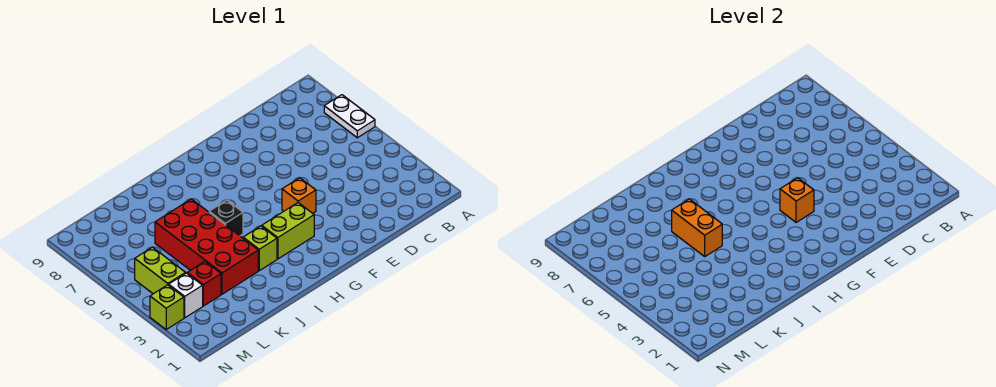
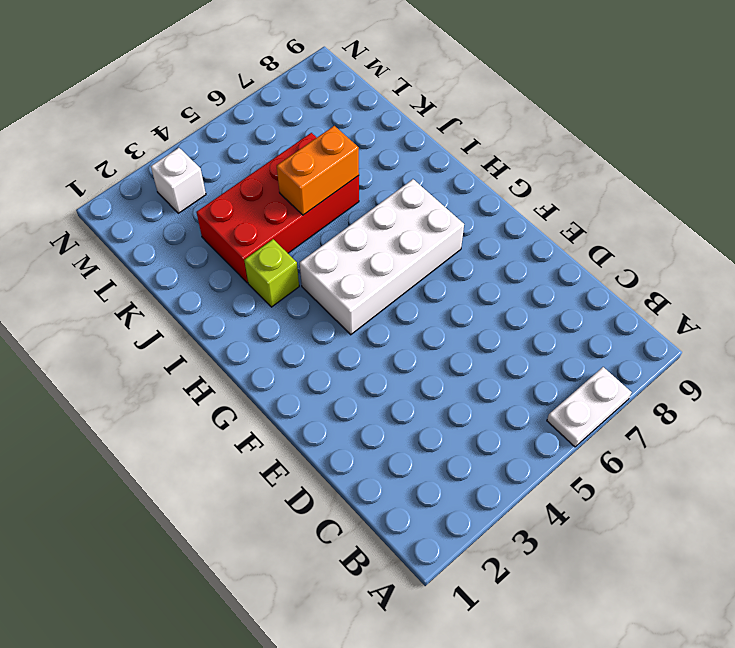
white 2x4 brick [300,179,464,335] -> none
none -> orange 1x1 brick [282,178,316,213]
none -> lime 1x2 brick [262,203,314,259]
none -> black 1x1 brick [209,200,243,236]

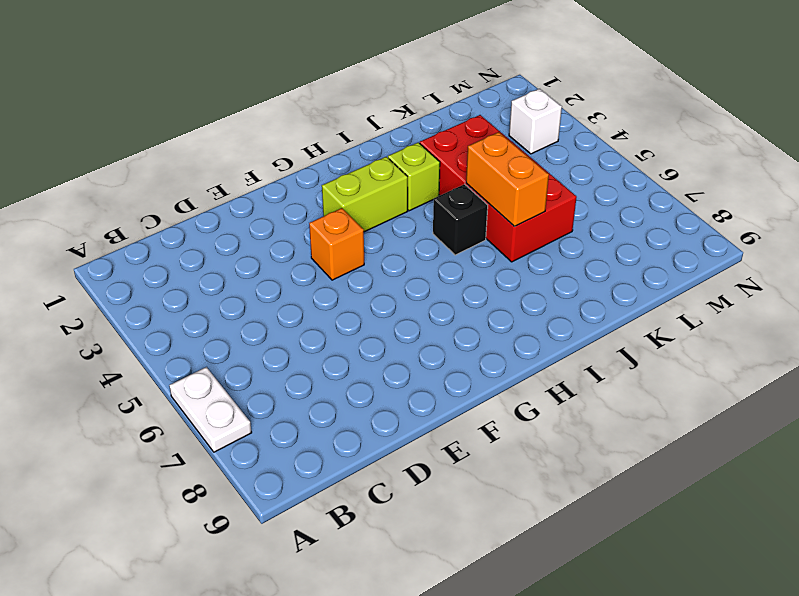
none -> red 1x1 brick [187,262,221,306]
none -> lime 1x2 brick [135,247,186,294]
none -> lime 1x1 brick [150,285,184,329]

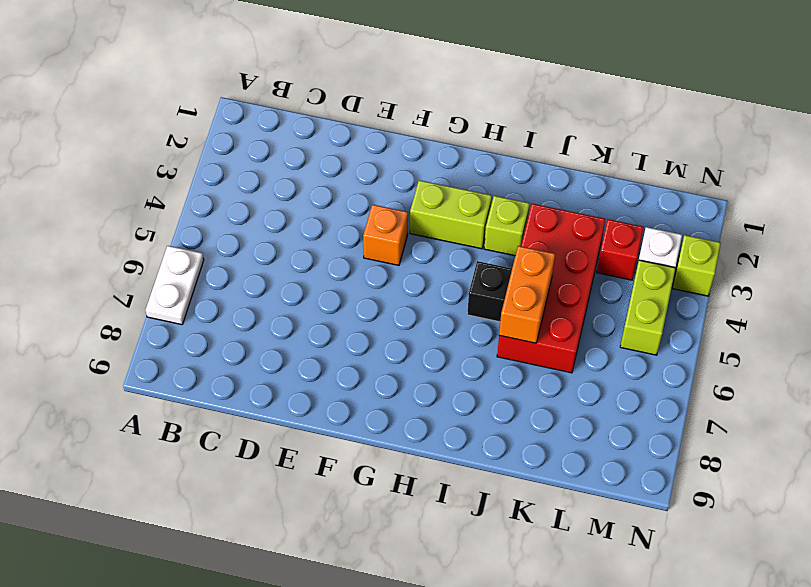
none -> orange 1x1 brick [780,178,814,222]

